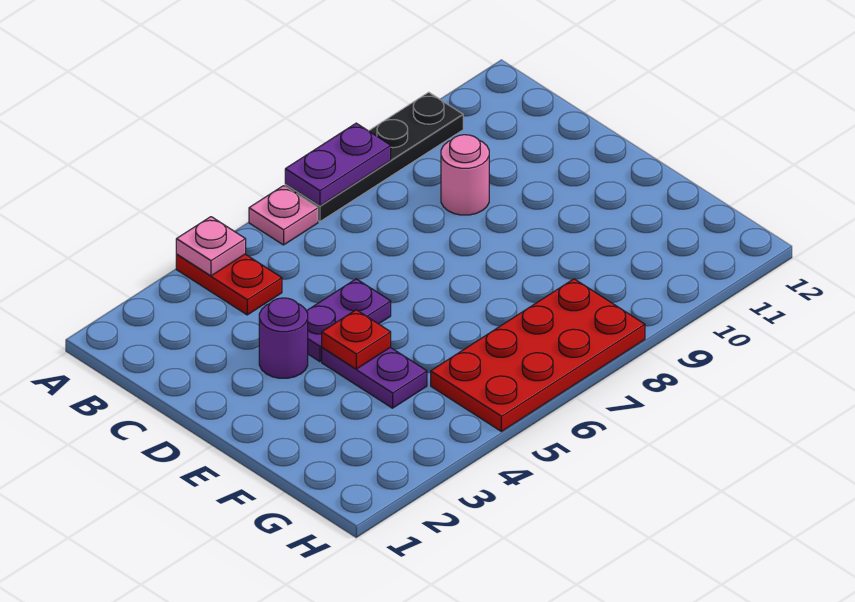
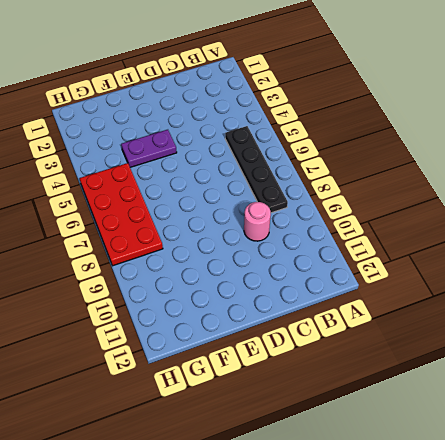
black 1x4 plate [225,126,288,213] -> black 1x4 plate moved to [285,92,463,222]
none -> red 1x2 plate [176,254,282,315]
none -> pink 1x1 plate [249,186,318,245]

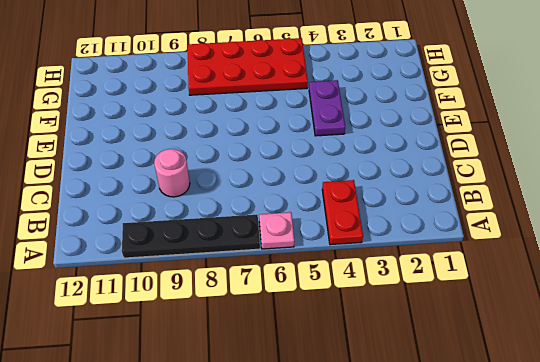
none -> purple 1x1 round brick [259,298,308,378]
none -> purple 1x2 plate [307,279,391,362]

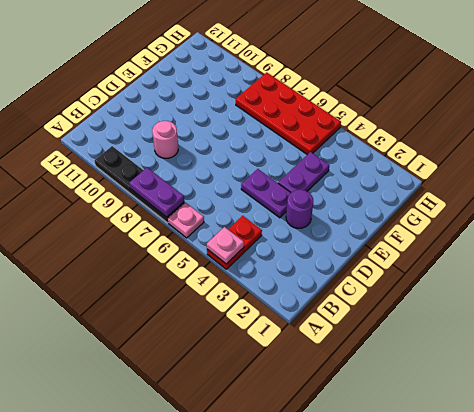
none -> red 1x1 plate [322,310,391,369]

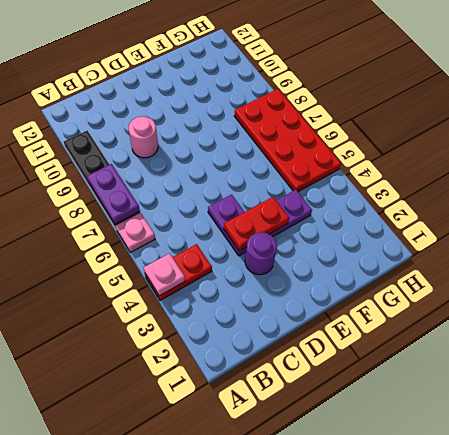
red 1x2 plate [224,197,289,251] -> red 1x1 plate [322,310,391,369]

